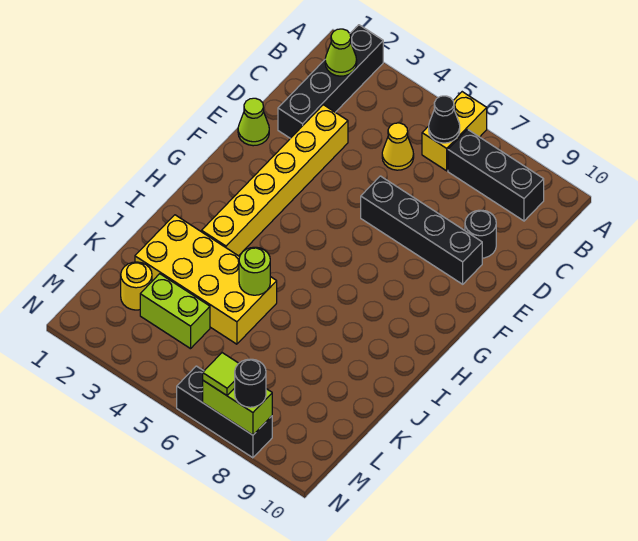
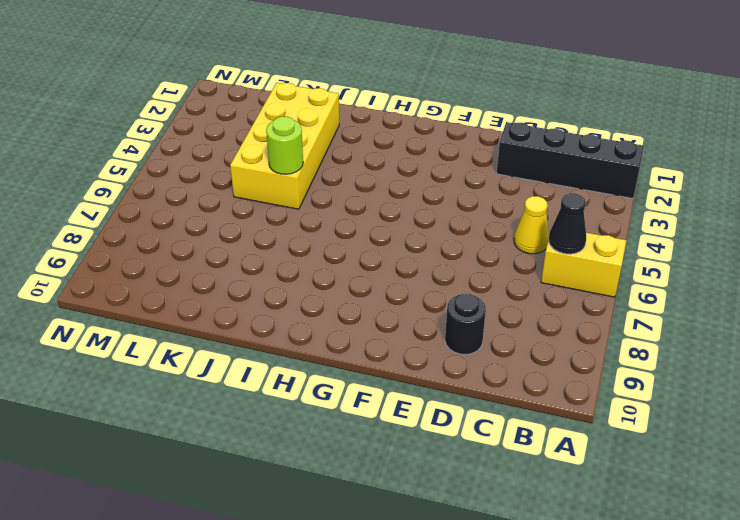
none -> black 1x3 brick [448,130,544,221]
none -> yellow 1x6 brick [202,105,348,256]
none -> lime 1x1 cone [238,98,269,146]

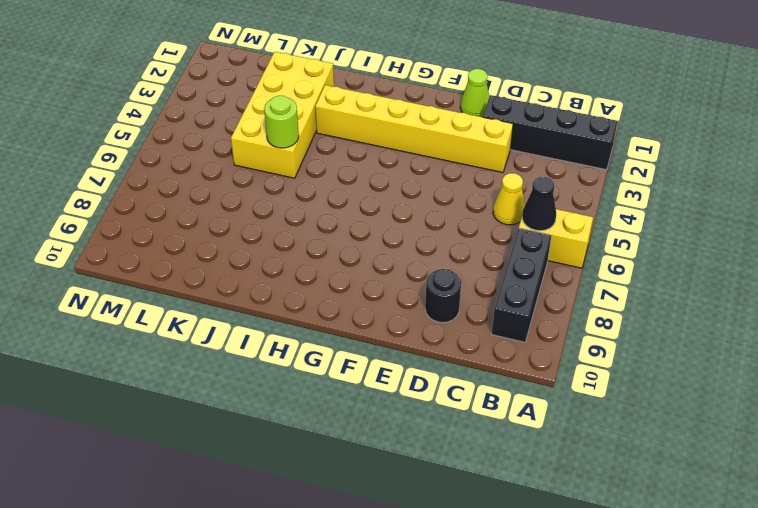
none -> black 1x4 brick [361,176,482,284]
none -> yellow 1x1 round brick [121,262,152,310]
none -> lime 1x2 brick [140,274,210,349]

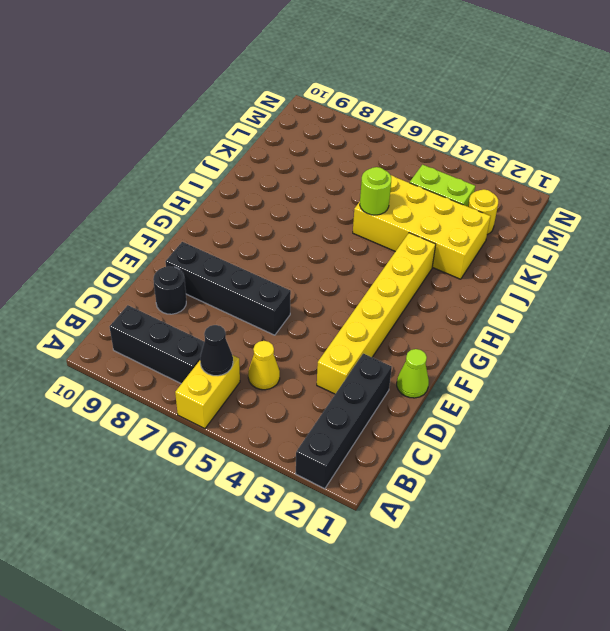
none -> black 1x3 brick [177,366,272,458]
none -> lime 1x1 cone [325,29,357,76]
none -> lime 1x2 brick [203,381,272,435]

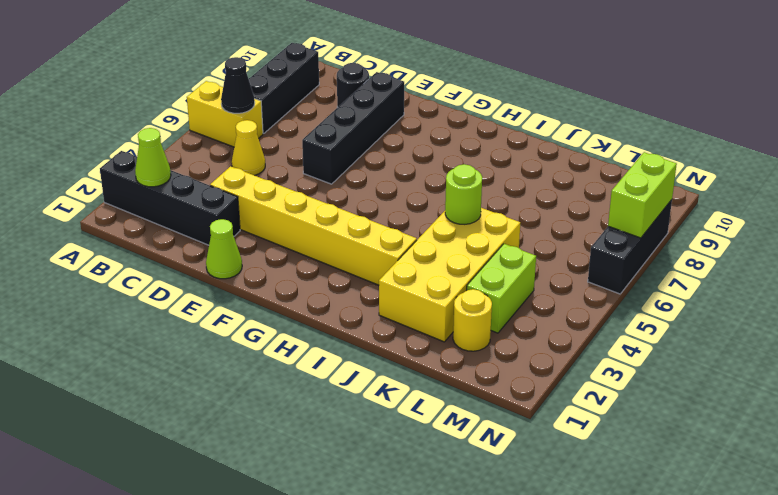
none -> lime 1x1 tile [203,353,239,395]
none -> black 1x1 round brick [235,359,266,407]

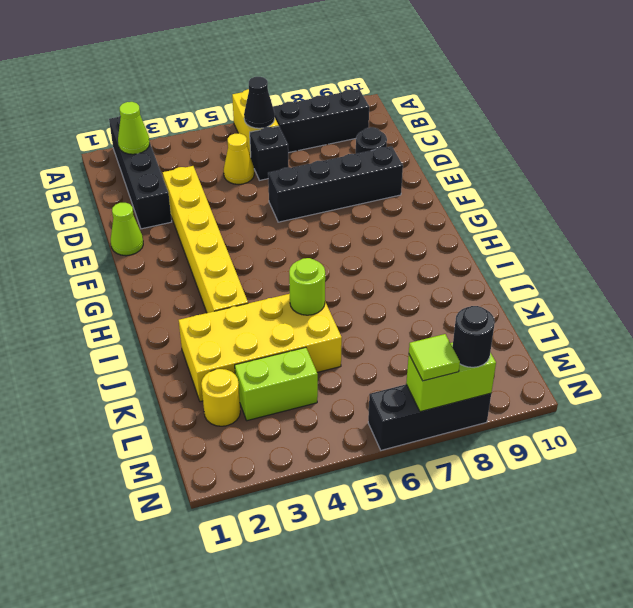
black 1x1 brick [250,126,289,180] -> none

